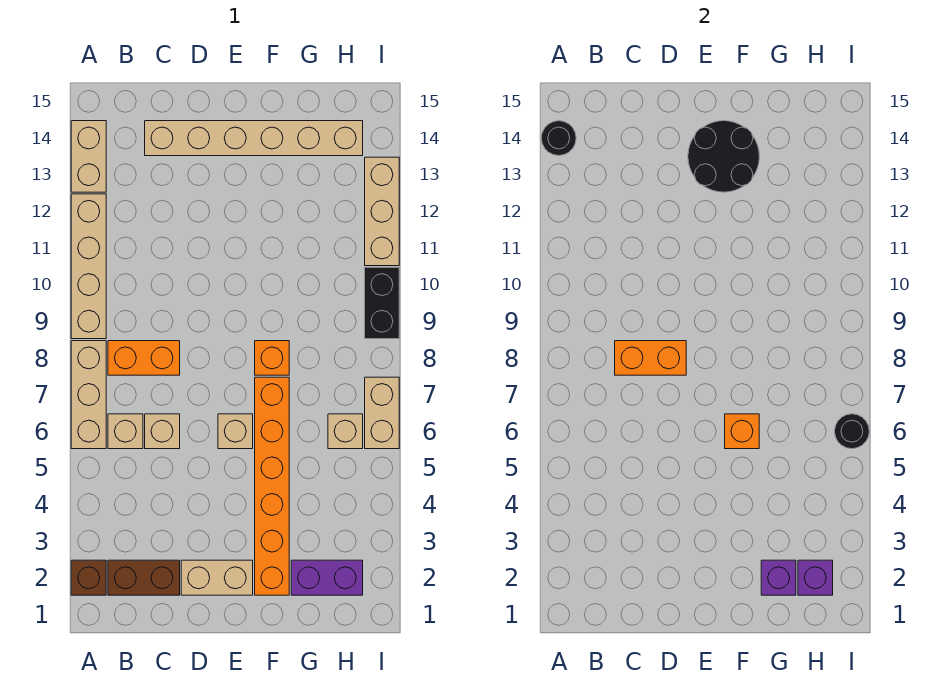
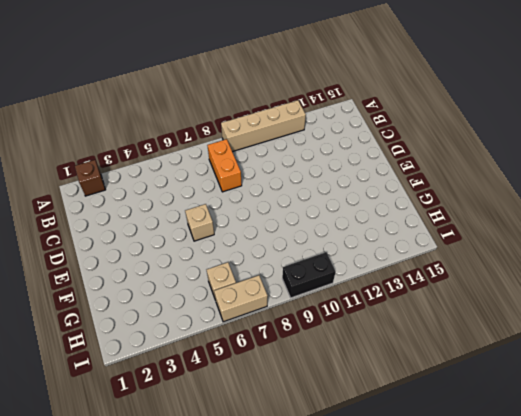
none -> tan 1x3 brick [71,341,106,449]
none -> tan 1x2 brick [71,121,106,192]
none -> brown 1x2 brick [108,560,180,595]

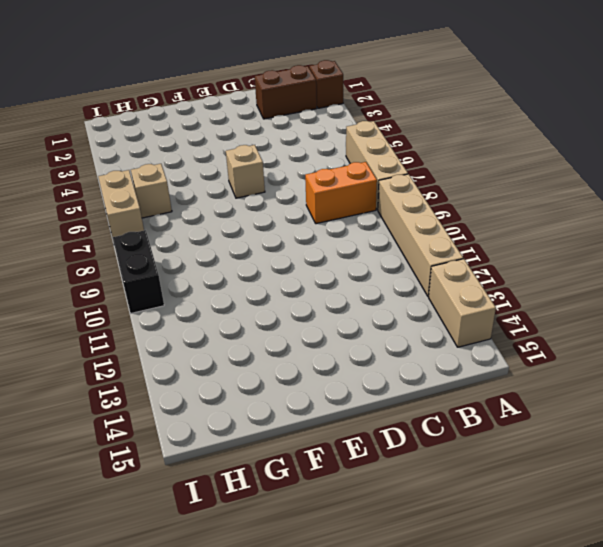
none -> tan 1x1 brick [108,414,143,449]
none -> tan 1x1 brick [145,414,180,449]
none -> tan 1x6 brick [145,121,363,156]

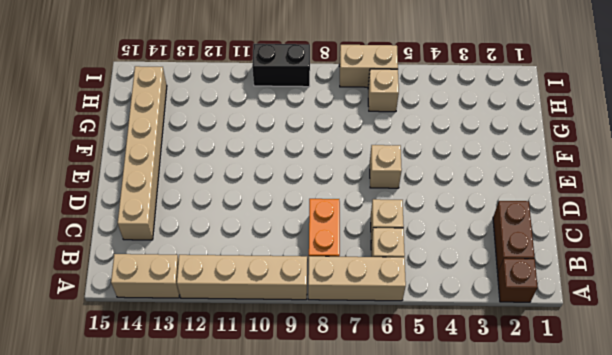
none -> tan 1x2 brick [181,560,253,595]
none -> orange 1x6 brick [255,377,289,595]
none -> orange 1x1 brick [255,341,289,375]

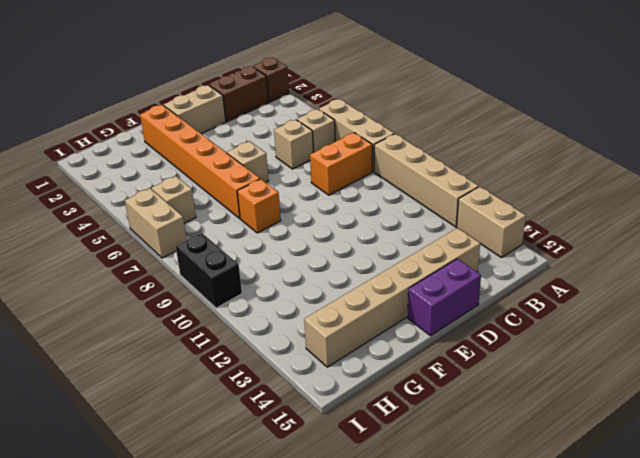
purple 1x2 brick [408,259,481,336] -> purple 1x2 brick moved to [291,560,363,595]
none -> tan 1x3 brick [365,157,399,266]
none -> black 1x1 round brick [541,121,576,156]
none -> orange 1x2 brick [615,341,686,375]

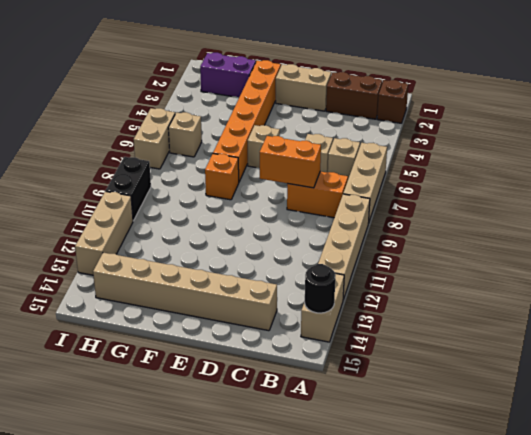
none -> black 2x2 round brick [688,121,759,192]
none -> orange 1x1 brick [725,414,759,449]
none -> purple 1x1 brick [761,560,796,595]

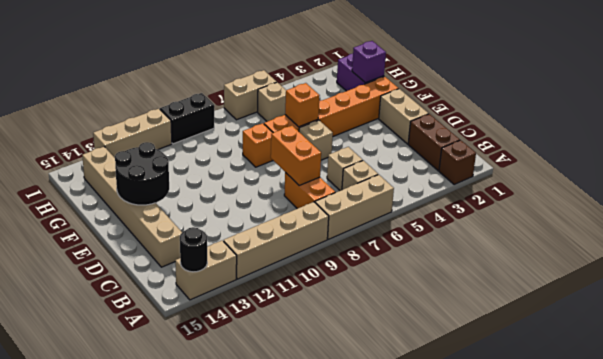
none -> purple 1x1 brick [798,560,833,595]
none -> black 1x1 round brick [835,414,869,449]

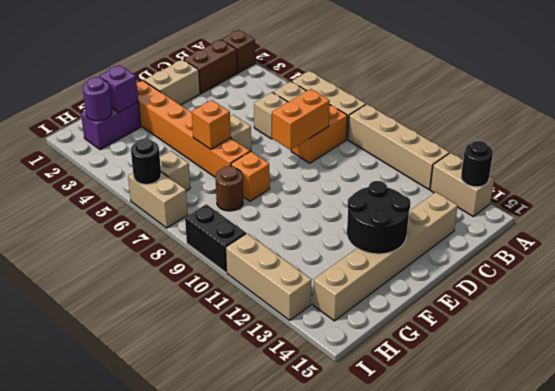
brown 1x1 round brick [215,166,243,211] -> none
purple 1x1 round brick [83,77,112,121] -> purple 1x1 brick [798,560,833,595]

